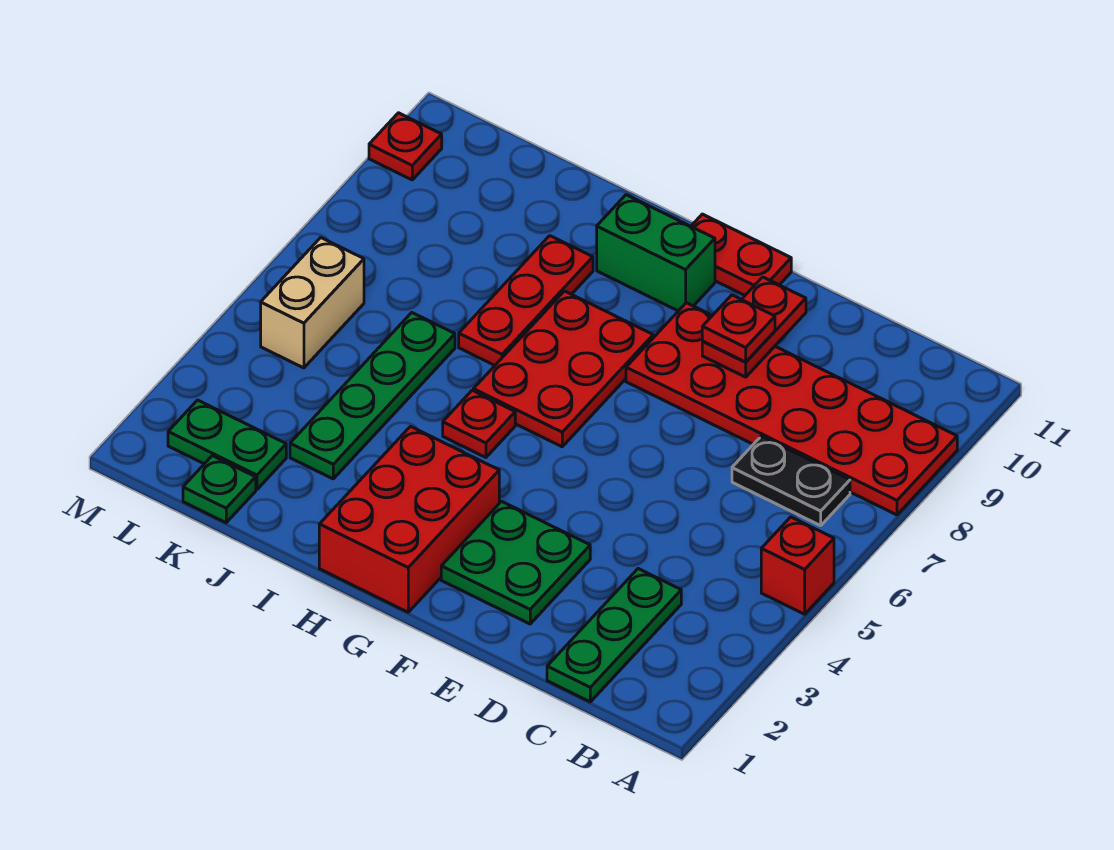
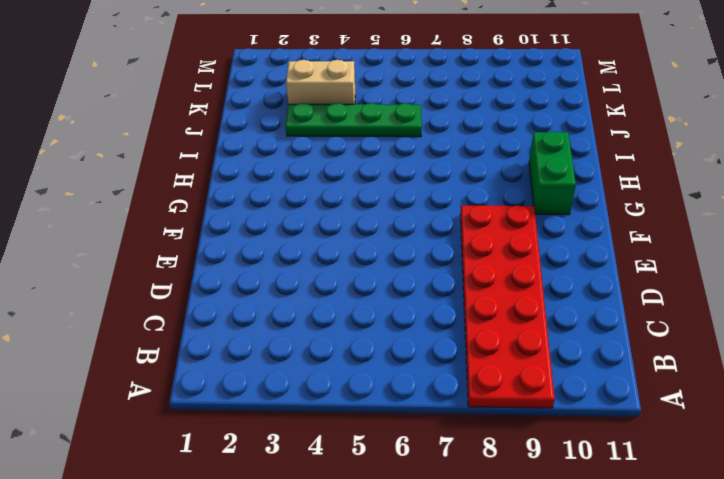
tan 1x2 brick [286,60,355,104] -> tan 1x2 brick moved to [261,238,364,368]
none -> red 1x1 brick [761,517,834,614]
none -> black 1x2 plate [732,436,850,526]
none -> green 1x3 plate [547,569,681,702]

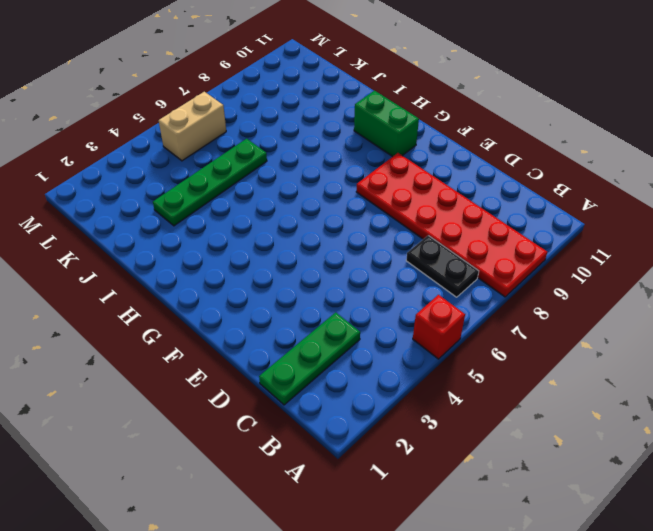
none -> green 2x2 plate [441,501,590,624]
none -> red 1x2 plate [691,214,791,295]
none -> red 2x3 brick [319,426,499,612]

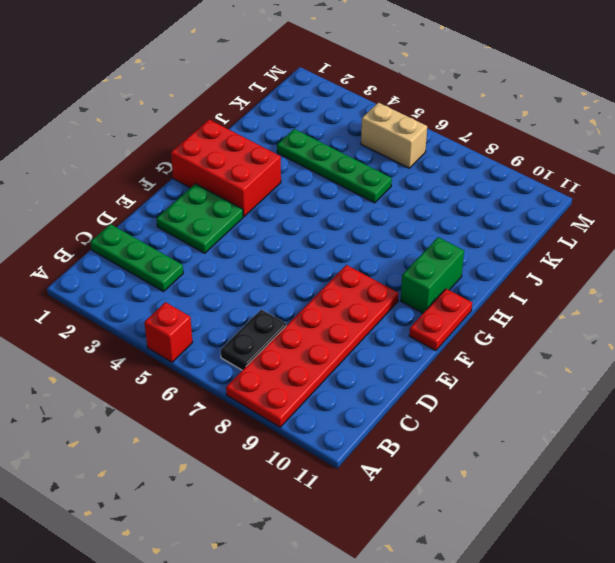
none -> red 2x3 plate [473,291,653,447]
none -> red 1x1 plate [443,390,515,457]
none -> red 1x3 plate [459,236,593,365]

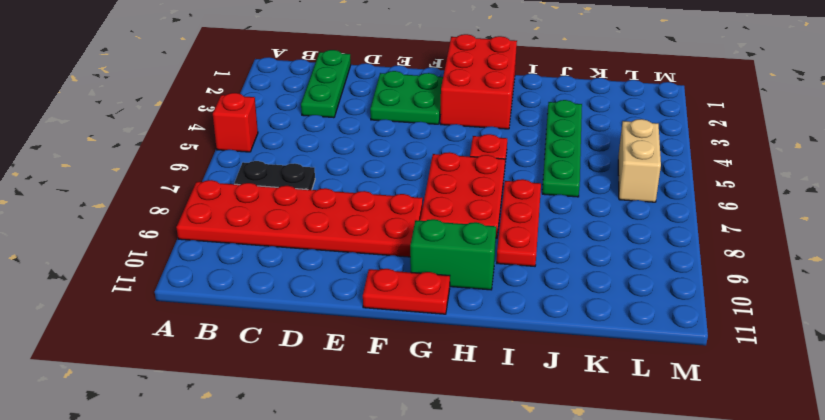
none -> green 1x1 plate [183,456,256,523]
none -> green 1x2 plate [168,400,286,490]
none -> red 1x1 plate [369,113,442,180]

